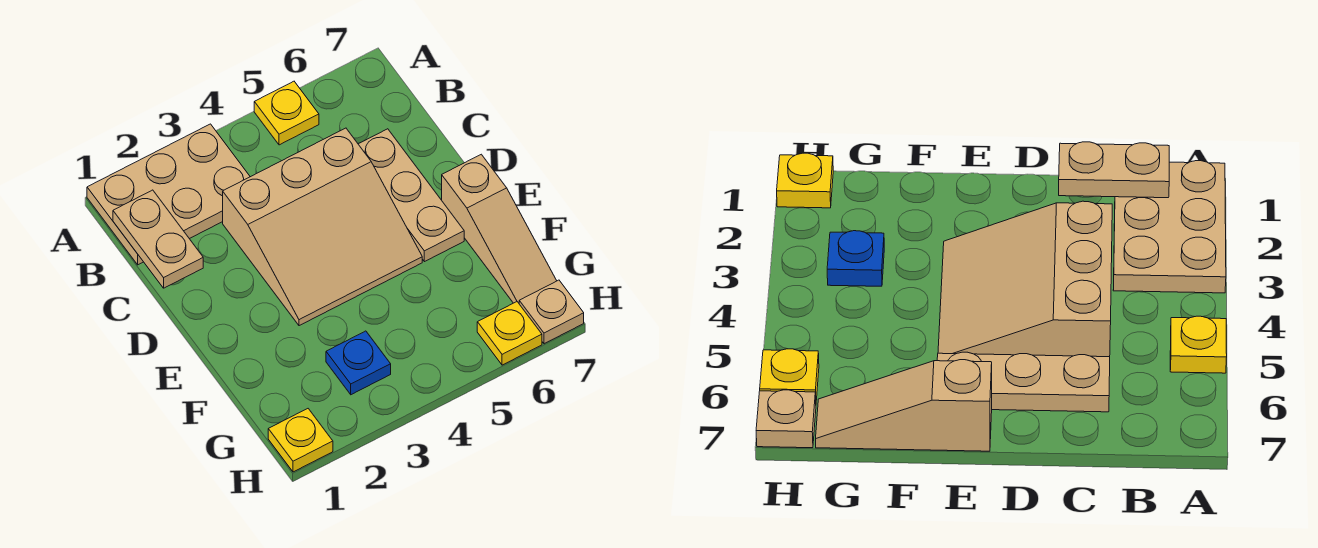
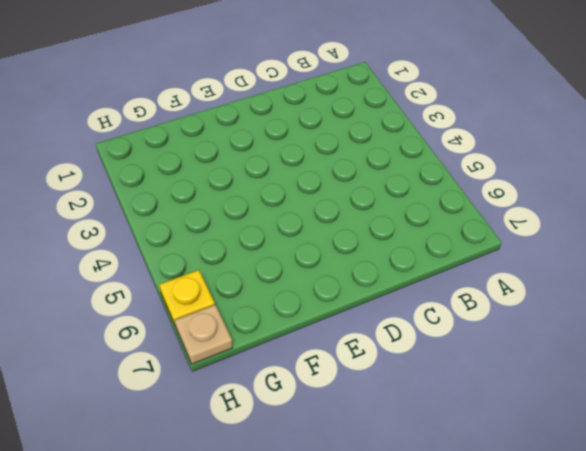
none -> tan 2x3 plate [87,124,250,265]
none -> yellow 1x1 plate [254,81,319,145]

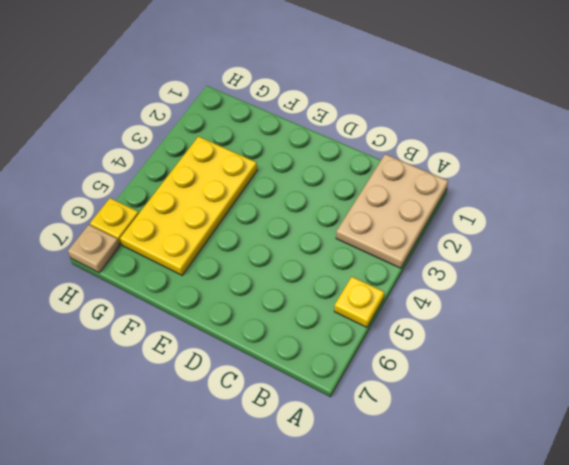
yellow 2x4 plate [120,136,257,275] -> blue 1x1 plate [326,331,391,395]
none -> tan 3x3 slope [223,128,422,326]
none -> tan 1x3 plate [358,129,464,262]

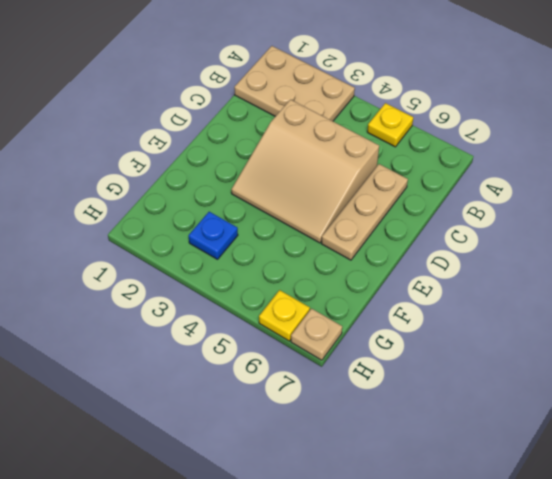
none -> tan 1x3 slope [442,154,557,303]
none -> yellow 1x1 plate [268,409,333,472]

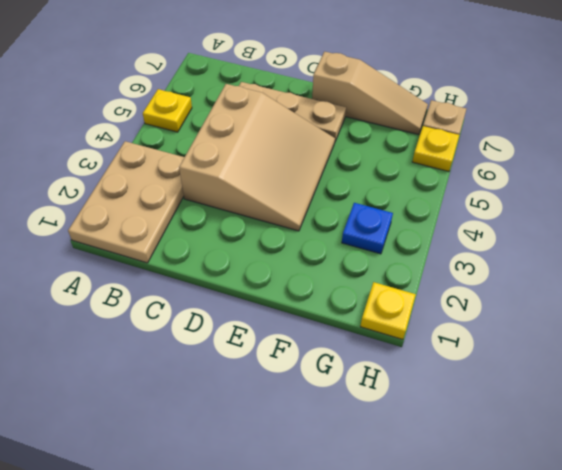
none -> tan 1x2 plate [113,190,203,288]

